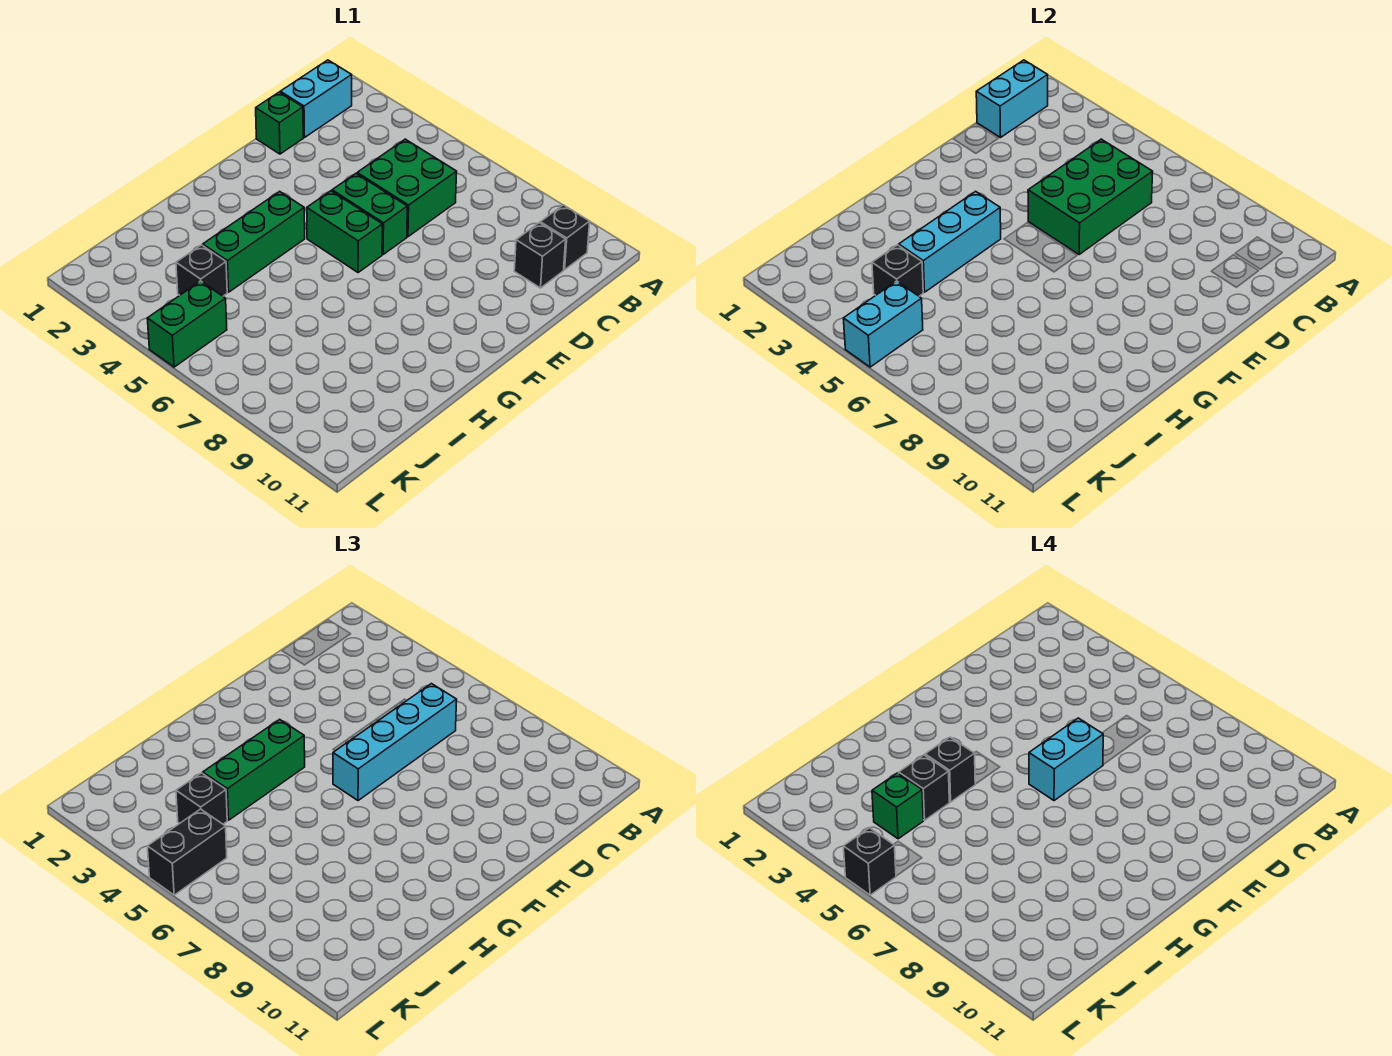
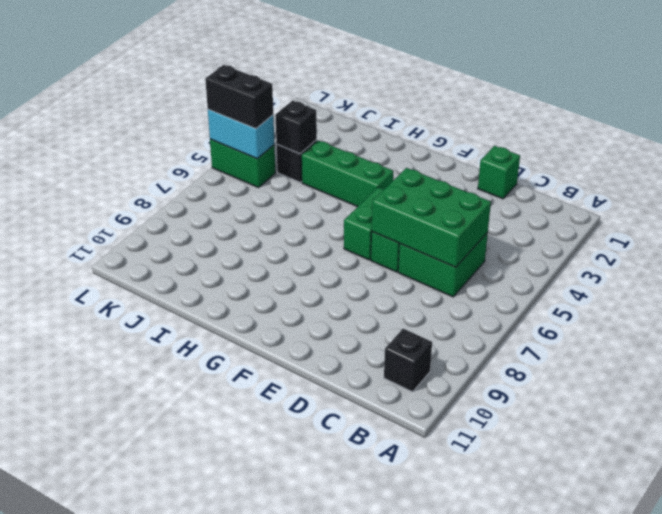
none -> cyan 1x2 brick [280,60,352,138]
none -> black 1x1 brick [514,223,566,288]
none -> cyan 1x2 brick [976,60,1048,138]

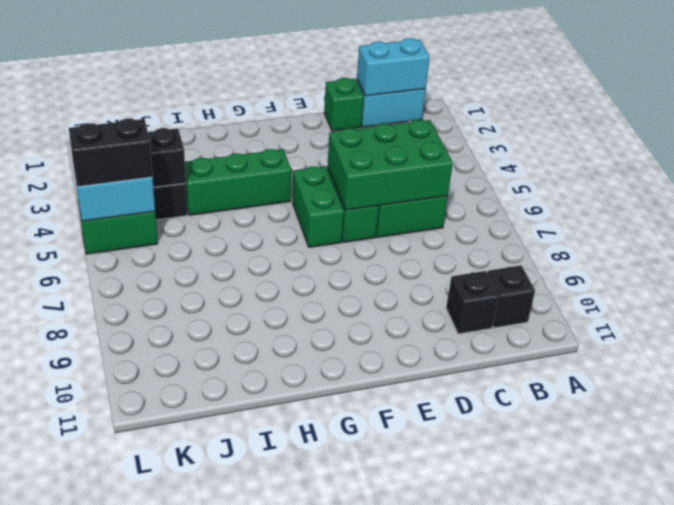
none -> cyan 1x3 brick [899,191,1001,292]
none -> cyan 1x4 brick [333,684,457,801]
none -> green 1x3 brick [203,719,305,820]

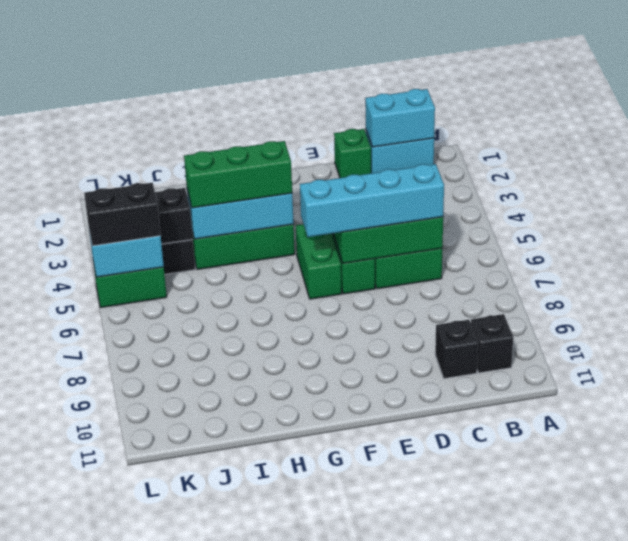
none -> black 1x1 brick [176,773,227,824]
none -> cyan 1x2 brick [1029,718,1103,801]
none -> black 1x1 brick [925,737,975,802]

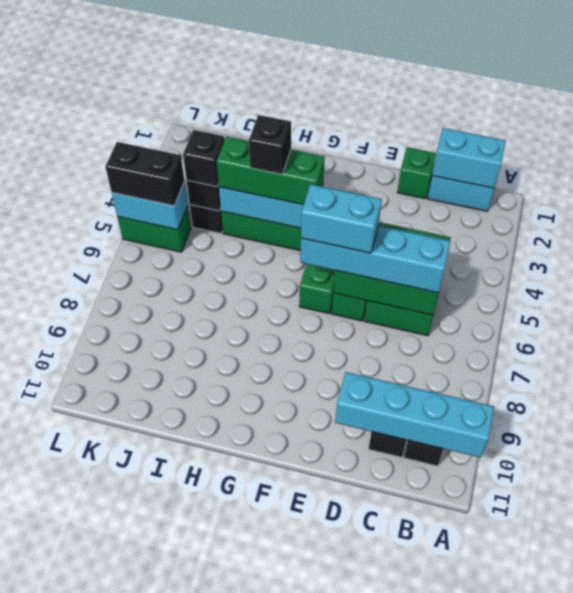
cyan 1x4 brick [335,372,494,458] -> none
none -> black 1x1 brick [899,755,949,820]
none -> green 1x1 brick [872,773,923,839]
none -> black 1x1 brick [843,828,896,895]

